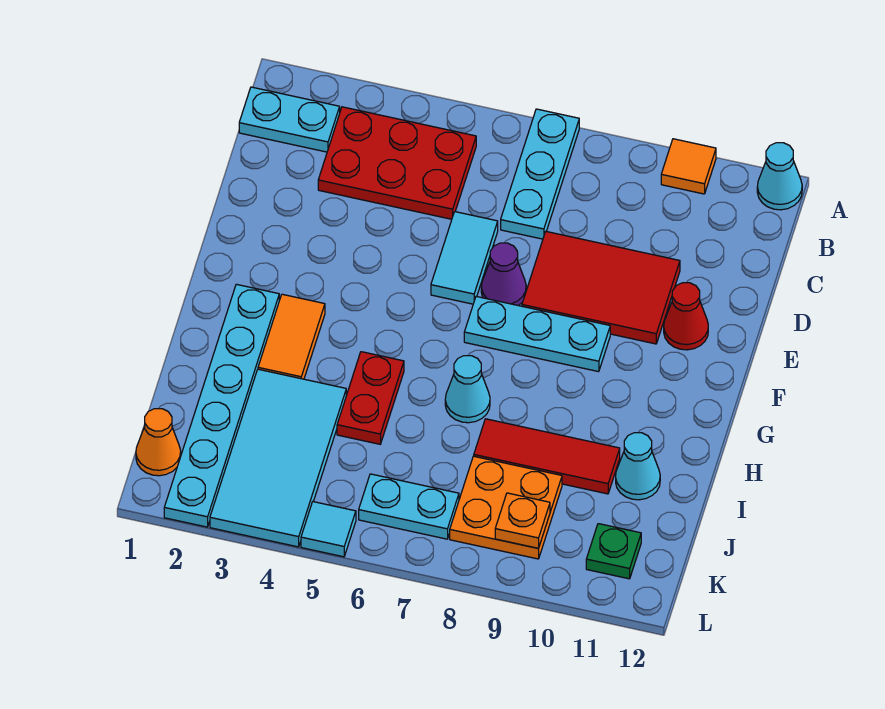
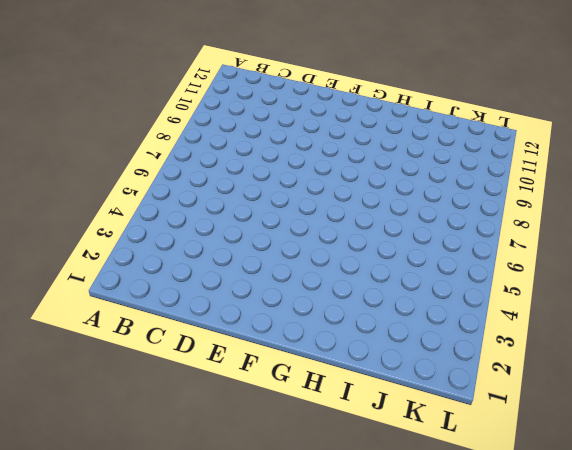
none -> cyan 1x3 plate [501,109,579,239]
none -> orange 1x1 tile [661,139,716,194]
none -> cyan 1x1 cone [757,143,802,210]

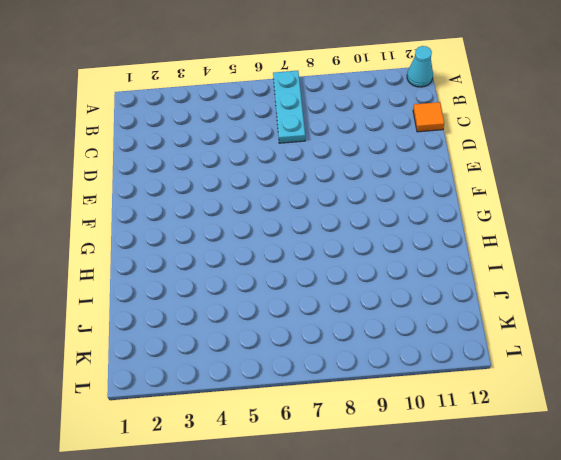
orange 1x1 tile [413,102,444,132] -> orange 1x1 tile moved to [661,139,716,194]
none -> cyan 1x2 plate [239,87,340,152]
none -> red 2x3 plate [318,107,476,219]
none -> cyan 1x2 tile [431,212,498,304]

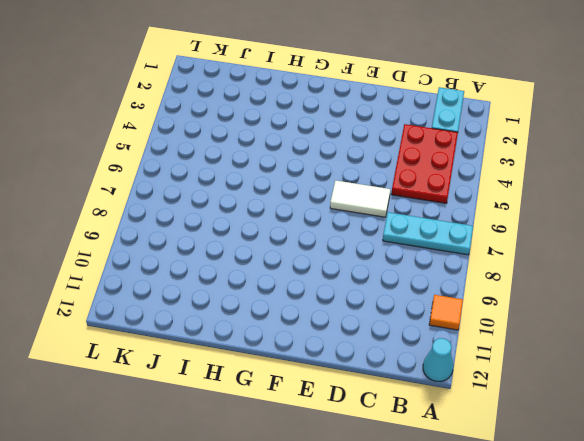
white 1x2 tile [330,180,390,217] -> cyan 1x2 tile [431,212,498,304]
none -> red 2x3 tile [522,231,680,344]
none -> purple 1x1 cone [481,243,526,306]
none -> red 1x1 cone [664,283,708,350]

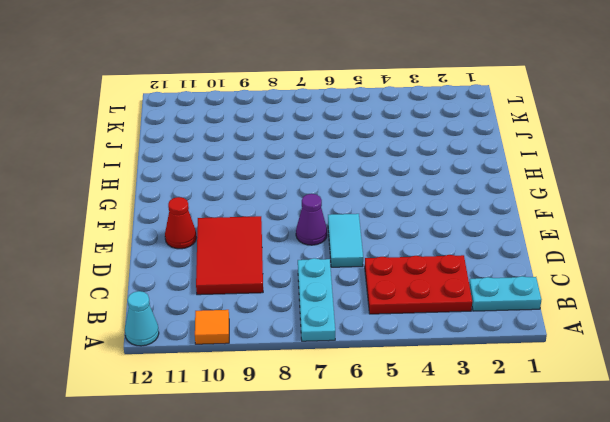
red 2x3 tile [196,216,263,295] -> red 2x3 tile turned to [522,231,680,344]
none -> cyan 1x3 plate [464,297,610,372]
none -> cyan 1x6 plate [164,284,279,527]
none -> orange 1x2 tile [258,294,325,379]

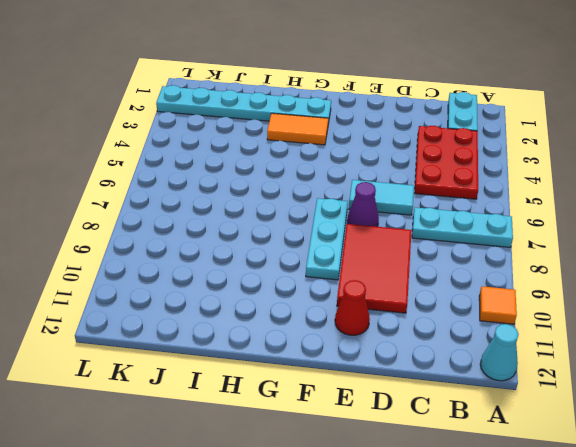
none -> red 1x2 plate [337,352,404,444]
none -> cyan 1x1 cone [445,356,490,423]
none -> cyan 2x4 tile [210,369,346,547]

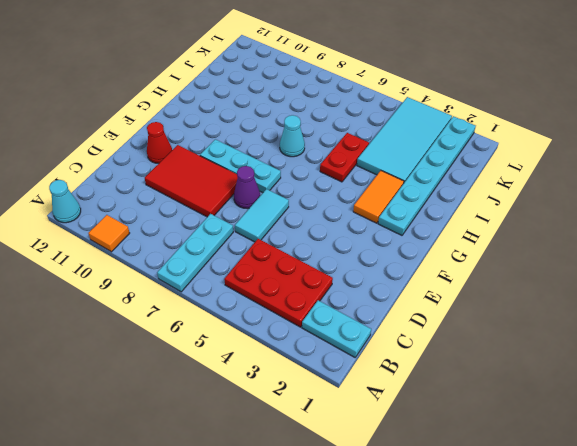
none -> red 1x3 tile [474,419,620,494]
none -> cyan 1x1 cone [616,433,660,500]
none -> orange 2x2 plate [450,456,562,559]

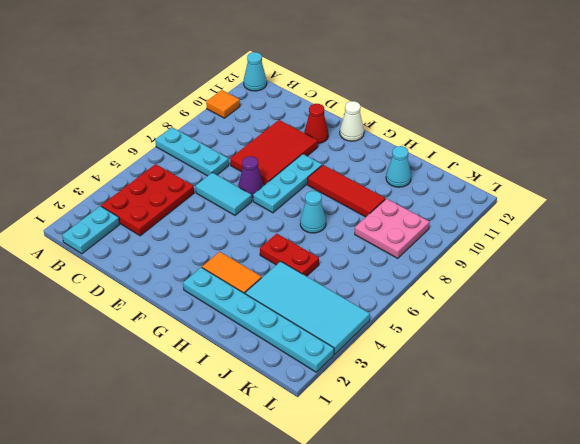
white 1x1 cone [340,101,364,141] -> none
red 1x3 tile [307,165,385,217] -> red 1x3 tile turned to [474,419,620,494]
pink 2x2 plate [355,199,430,258] -> orange 2x2 plate [450,456,562,559]
none -> orange 1x1 cone [136,409,181,476]
none -> cyan 1x2 plate [359,474,459,539]
none -> green 1x1 plate [586,524,641,579]

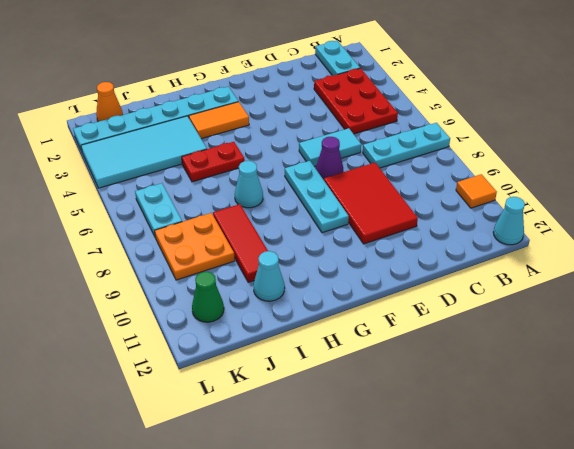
green 1x1 cone [192,272,224,322] -> green 1x1 plate [586,524,641,579]
none -> red 1x1 cone [664,283,708,350]
none -> cyan 1x1 tile [301,502,356,557]
none -> orange 1x1 plate [495,493,550,548]

